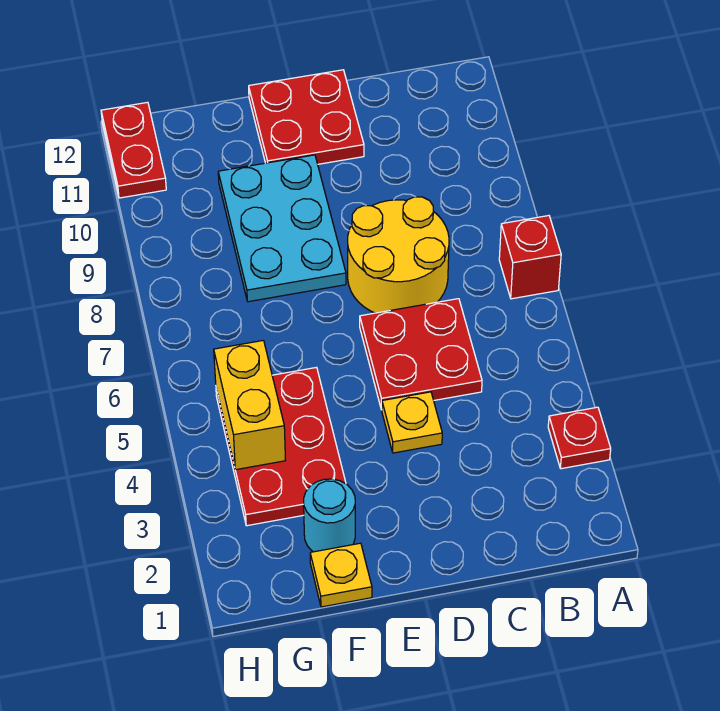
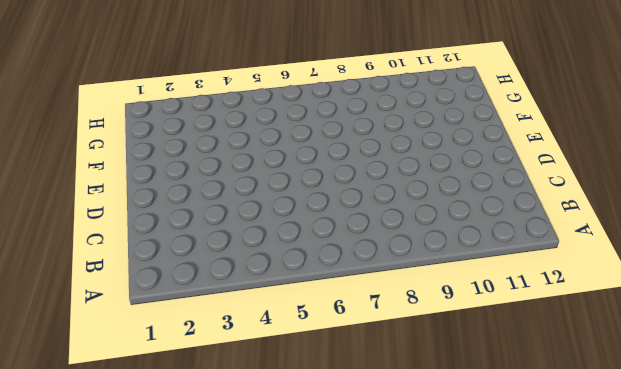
none -> red 1x1 plate [548,407,611,469]
none -> red 1x1 brick [499,216,561,299]
none -> red 2x2 plate [360,299,482,410]

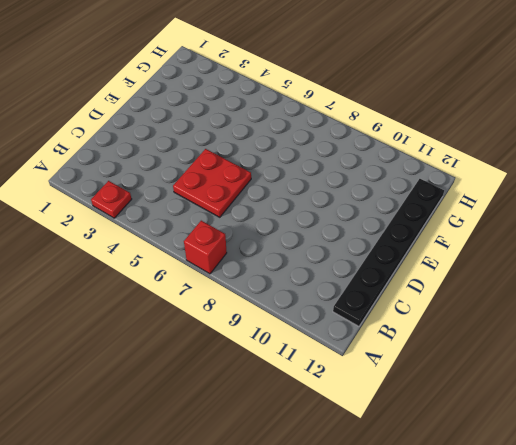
black 1x6 plate [333,179,444,326] -> red 2x2 plate [249,70,364,164]
none -> yellow 2x2 round brick [348,197,449,313]
none -> yellow 1x1 plate [382,392,442,453]
none -> cyan 2x3 plate [218,155,346,302]

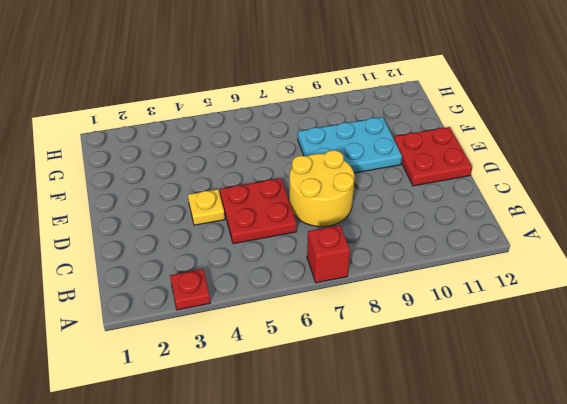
none -> yellow 1x1 plate [310,543,372,607]
none -> cyan 1x1 round brick [304,479,355,552]
none -> red 2x3 plate [216,367,346,526]

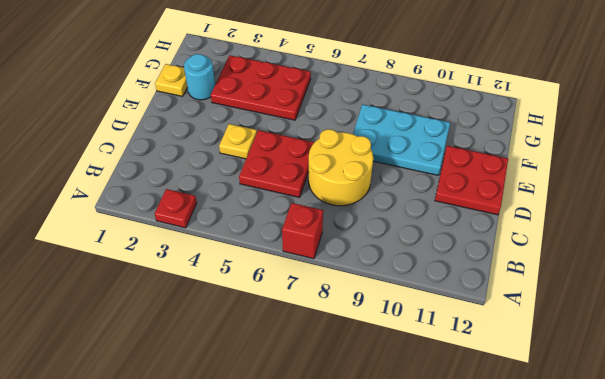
none -> red 1x2 plate [101,102,166,198]
none -> yellow 1x2 brick [214,340,285,470]

